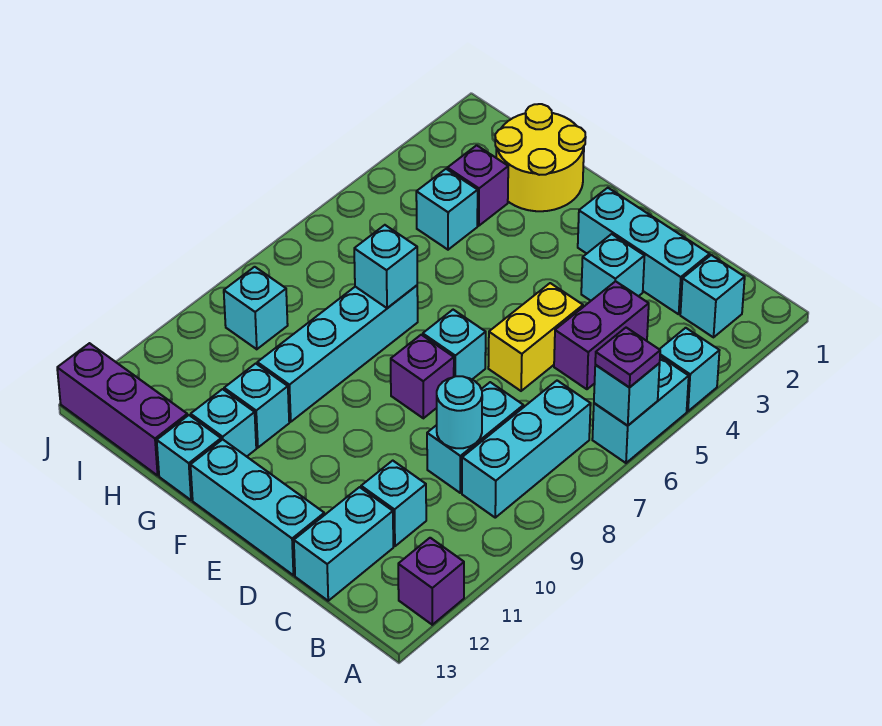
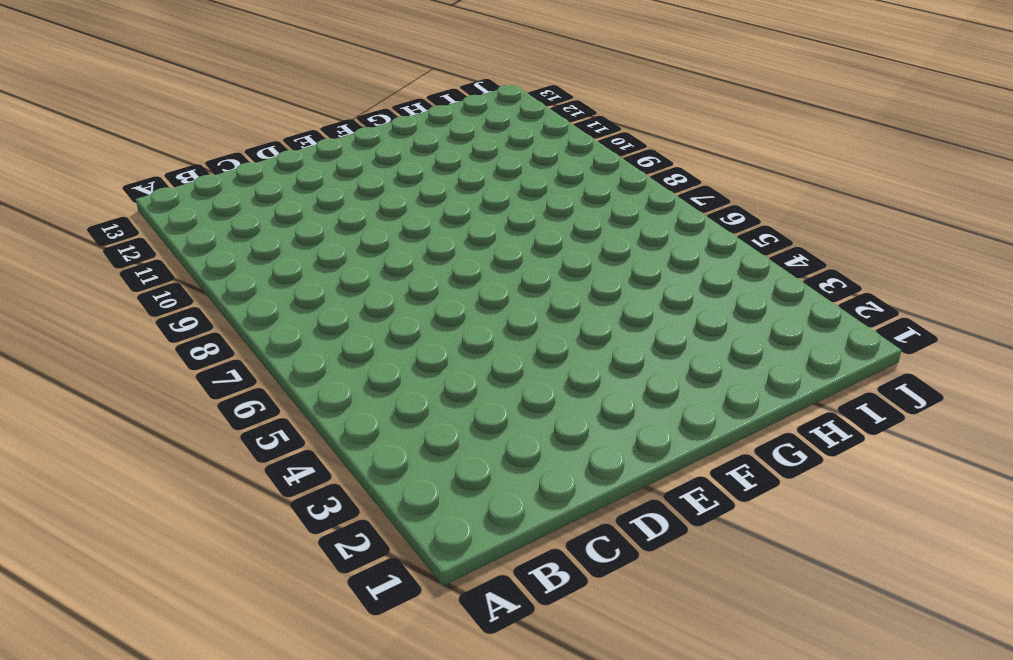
none -> cyan 1x1 brick [659,328,720,411]
none -> cyan 1x2 brick [592,357,689,463]
none -> purple 1x1 brick [398,538,464,625]

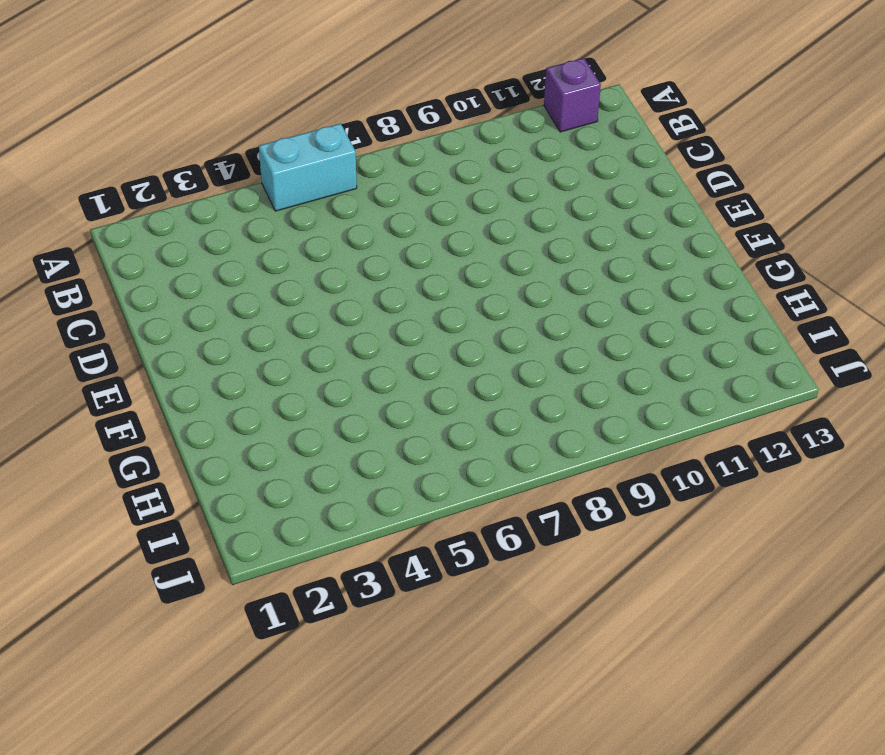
none -> cyan 1x1 brick [659,328,720,411]
none -> cyan 1x1 brick [680,255,745,337]
none -> cyan 1x3 brick [462,381,591,518]

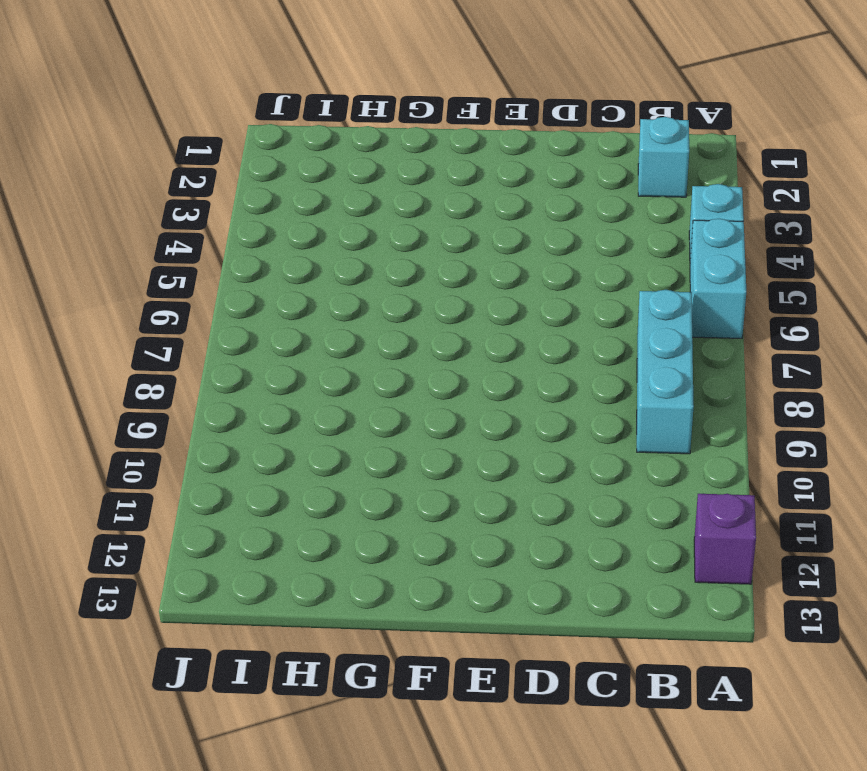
none -> cyan 1x3 brick [578,188,710,314]
none -> purple 1x2 brick [554,281,649,389]
none -> cyan 1x2 brick [427,382,523,493]

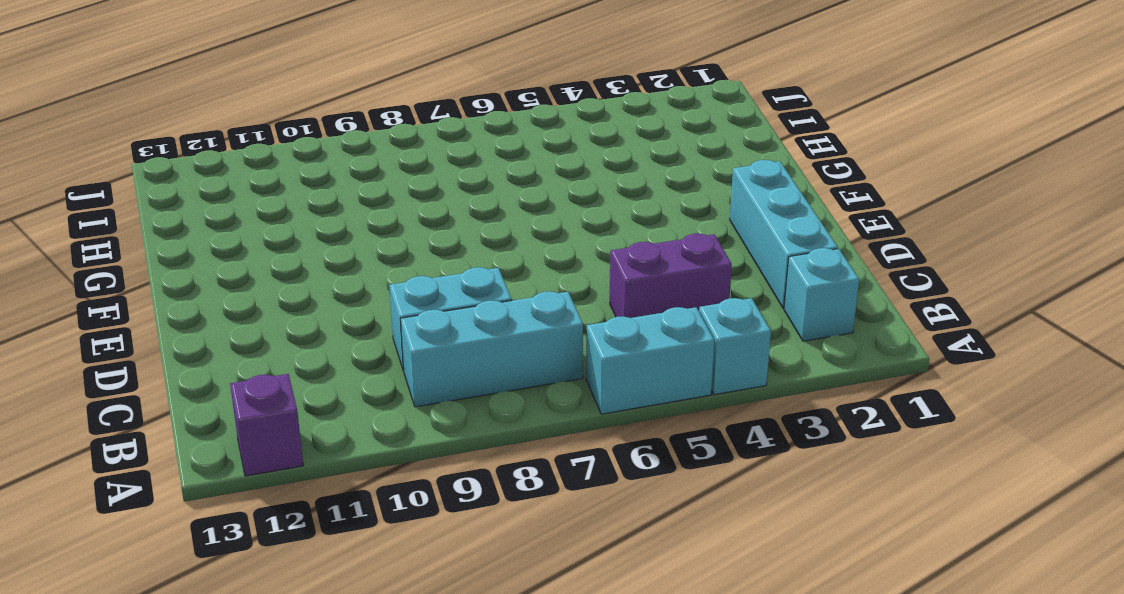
none -> cyan 1x1 brick [361,461,426,546]
none -> cyan 1x2 brick [294,487,393,601]
none -> cyan 1x1 brick [581,234,644,301]

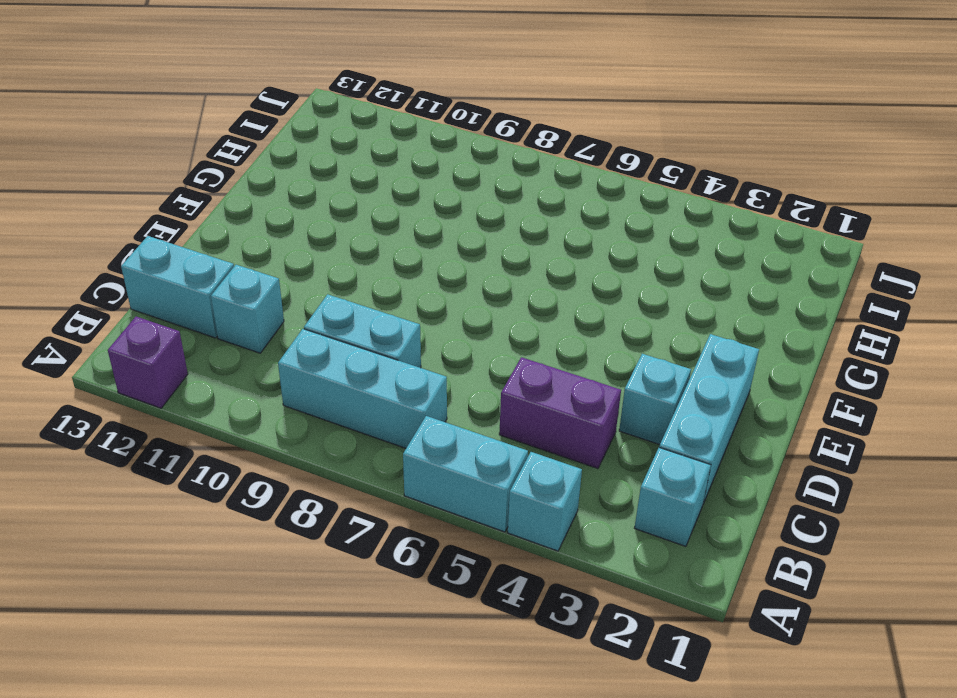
none -> yellow 1x2 brick [488,283,583,391]
none -> cyan 1x3 brick [190,439,324,575]
none -> cyan 1x1 brick [423,310,486,379]

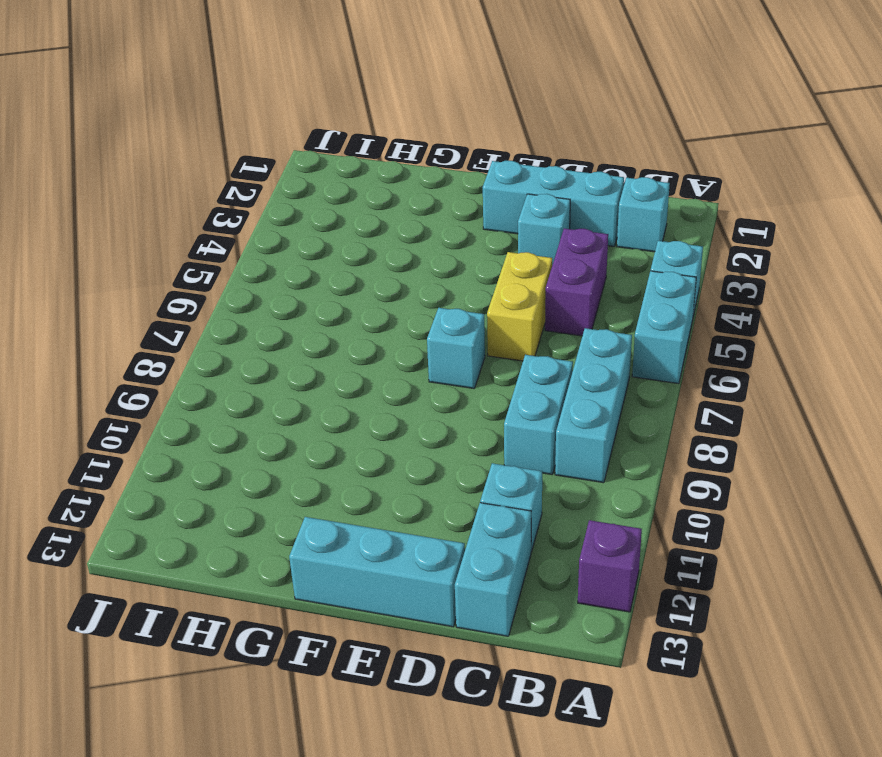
none -> purple 1x1 brick [391,335,454,418]
none -> yellow 2x2 round brick [495,104,586,211]
none -> cyan 1x4 brick [257,286,418,422]

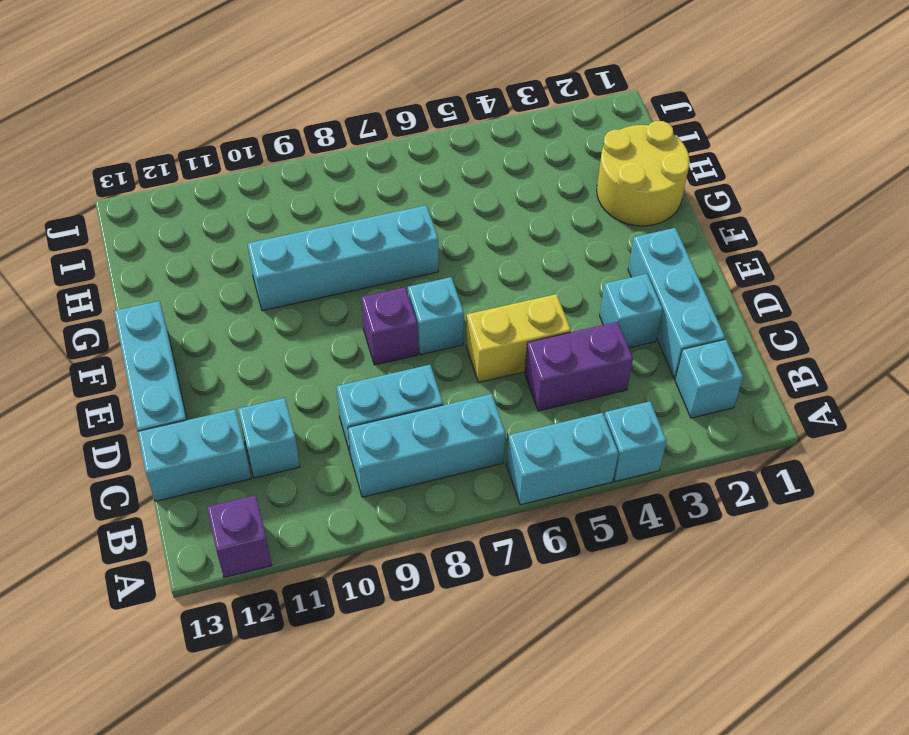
none -> cyan 1x1 brick [224,364,289,448]
none -> cyan 1x1 brick [191,389,256,457]
none -> cyan 1x1 brick [157,415,221,500]

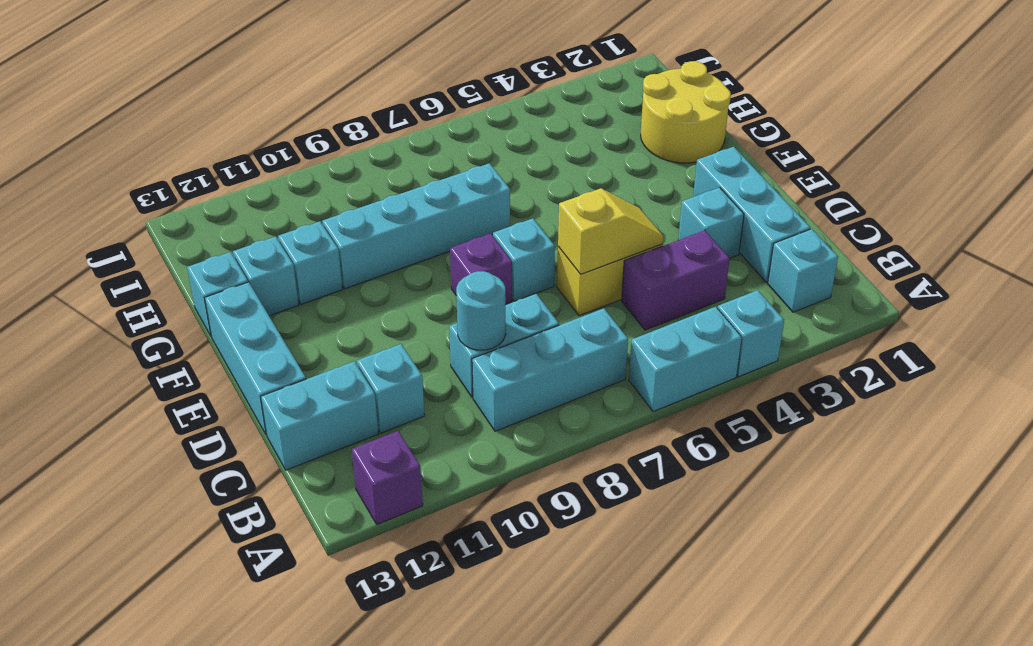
yellow 1x2 slope [558,188,663,274] -> none
none -> purple 1x1 brick [447,145,508,226]
none -> cyan 1x1 brick [416,169,478,250]
none -> purple 1x3 brick [57,343,187,475]

